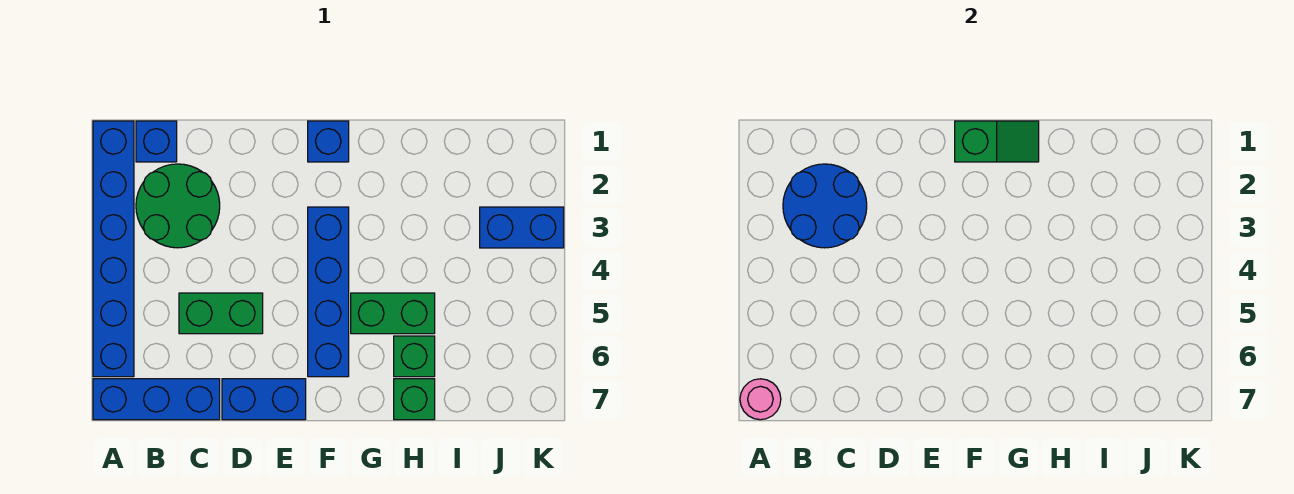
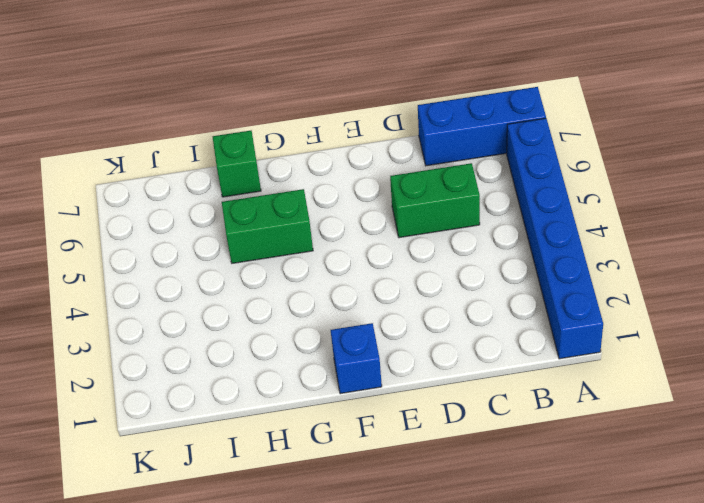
none -> blue 1x1 brick [136,121,177,162]
none -> green 2x2 round brick [136,164,220,248]
none -> blue 1x2 brick [222,379,306,420]

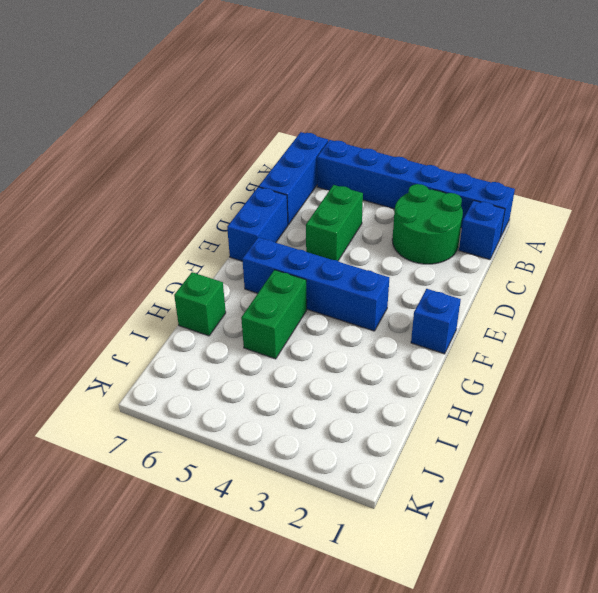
none -> green 1x1 brick [394,336,435,377]
none -> blue 1x2 brick [480,207,564,248]
none -> pink 1x1 round brick [740,379,781,420]

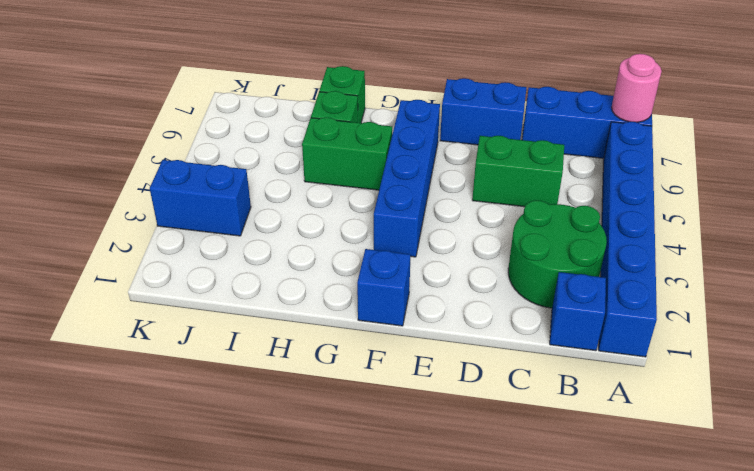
none -> blue 2x2 round brick [783,164,867,248]
none -> green 1x2 slope [955,121,1039,162]

